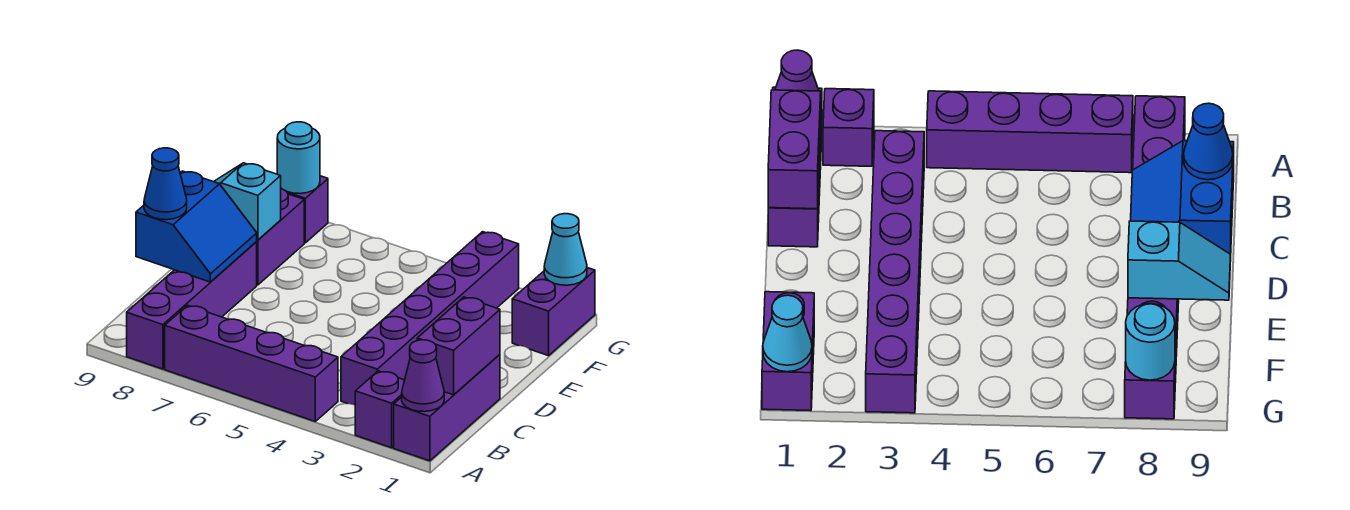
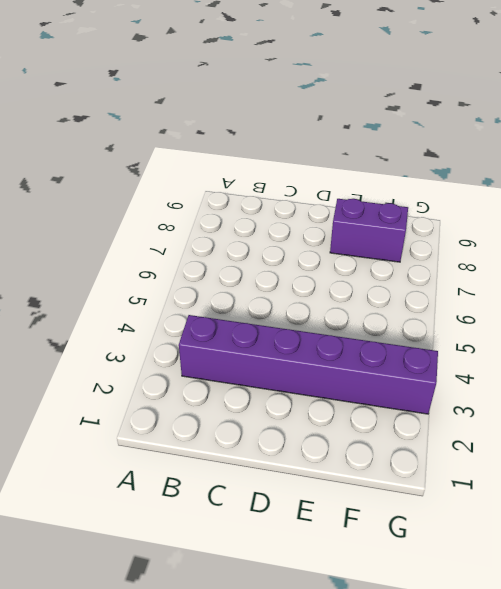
none -> purple 1x3 brick [394,354,500,461]
none -> purple 1x1 brick [355,371,405,448]
none -> purple 1x4 brick [165,305,338,421]

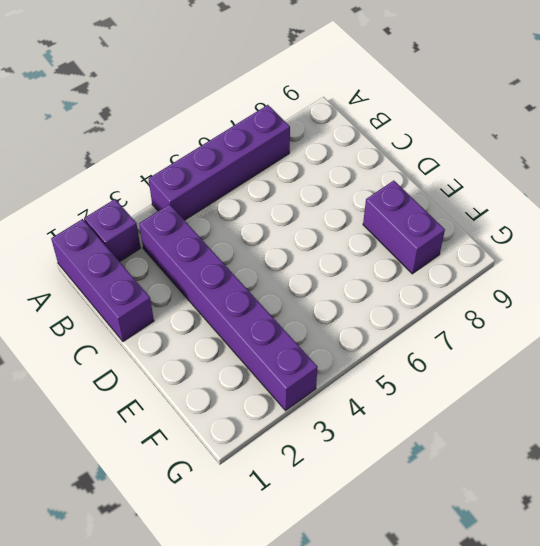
none -> purple 1x4 brick [127,241,257,369]
none -> purple 1x2 brick [512,268,595,356]
none -> purple 1x1 brick [287,176,328,243]

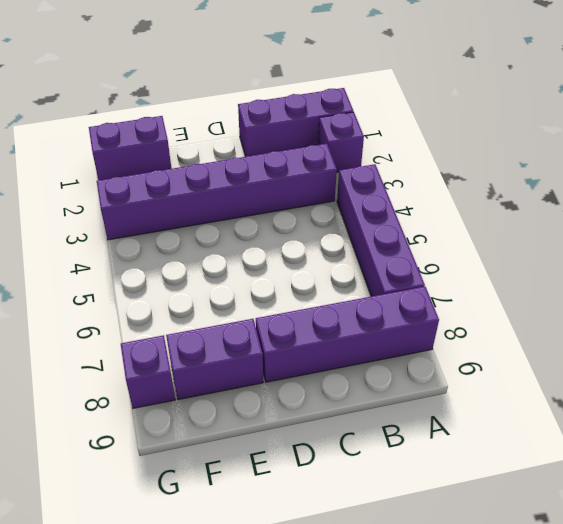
none -> purple 1x1 cone [402,340,444,412]
none -> purple 1x2 brick [417,297,500,395]
none -> blue 2x2 slope [136,171,257,282]

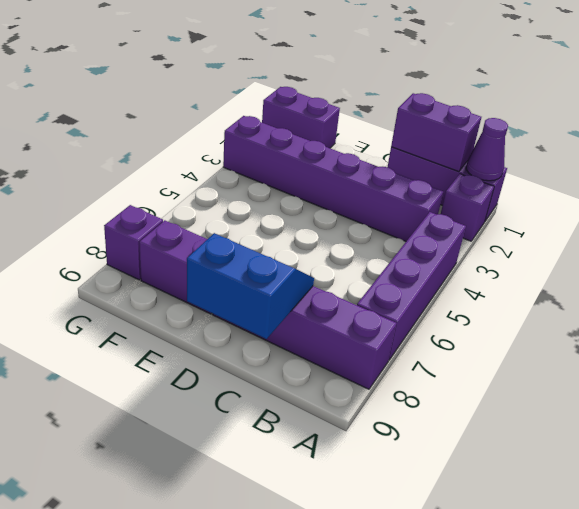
none -> cyan 1x2 slope [214,163,281,240]
none -> cyan 1x1 cone [544,214,587,285]
none -> cyan 1x1 round brick [277,122,320,194]

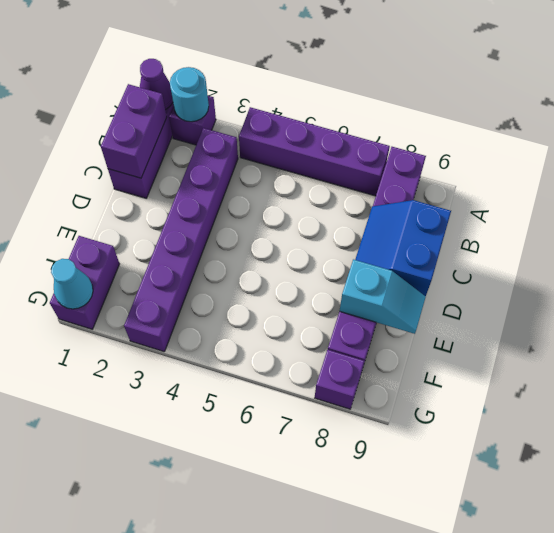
cyan 1x1 round brick [170,67,209,122] -> cyan 1x1 round brick moved to [277,122,320,194]
none -> blue 1x1 cone [144,148,187,220]

